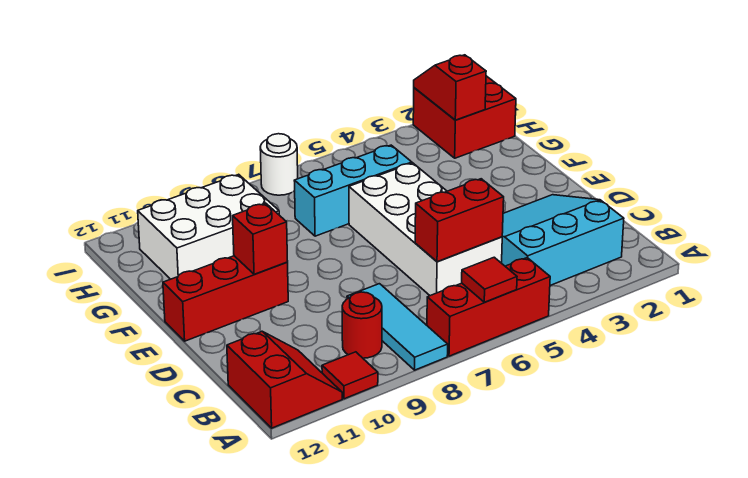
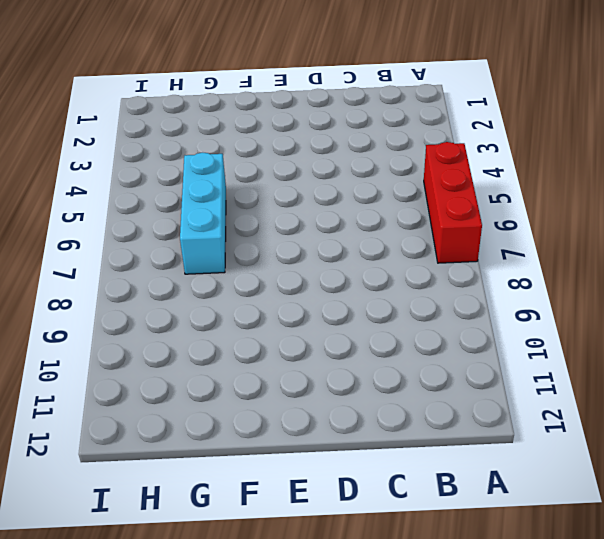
none -> cyan 1x3 tile [347,284,448,370]
none -> red 1x1 tile [322,352,378,399]
none -> red 2x2 slope [227,331,342,428]

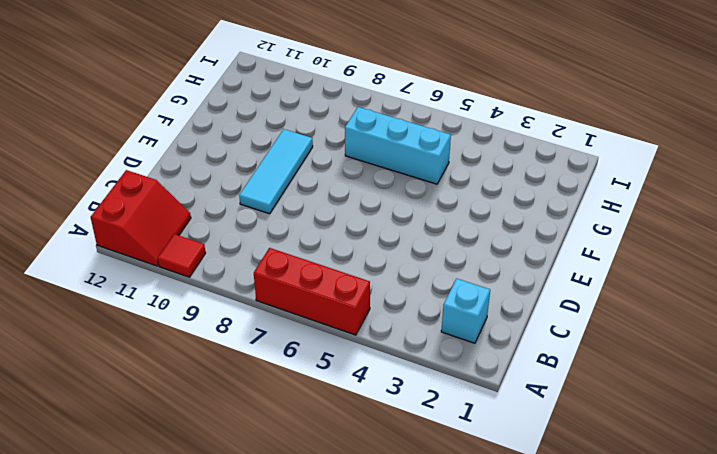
cyan 1x1 brick [441,279,490,343] -> cyan 3x3 slope [502,195,624,285]
cyan 1x3 tile [239,129,313,214] -> cyan 1x3 tile moved to [347,284,448,370]
none -> red 1x1 round brick [342,292,382,358]
none -> white 2x4 brick [349,163,502,296]
none -> red 1x3 brick [163,256,288,341]

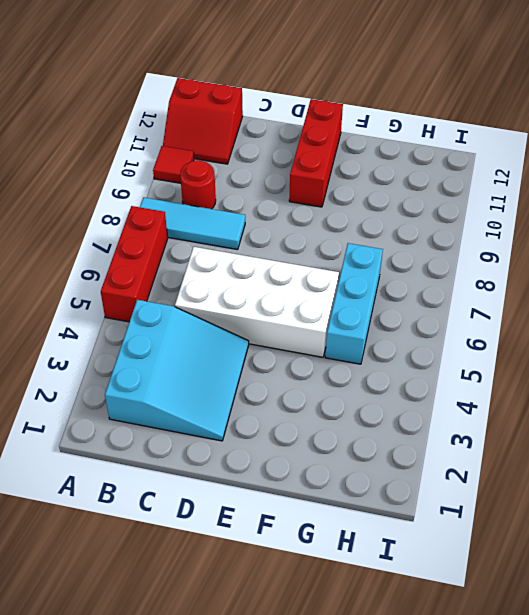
none -> white 2x3 brick [138,174,279,279]
none -> red 2x2 brick [413,76,516,158]
none -> white 1x1 round brick [260,134,298,195]

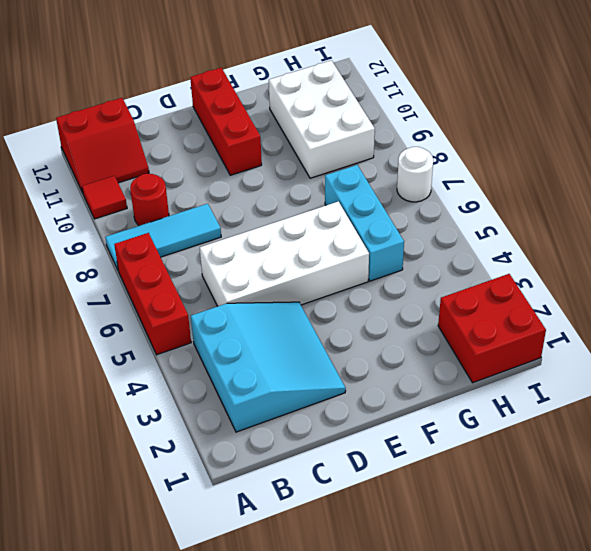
none -> red 1x1 tile [462,257,517,302]
none -> red 1x2 brick [415,179,504,262]
none -> red 1x1 brick [233,203,288,274]

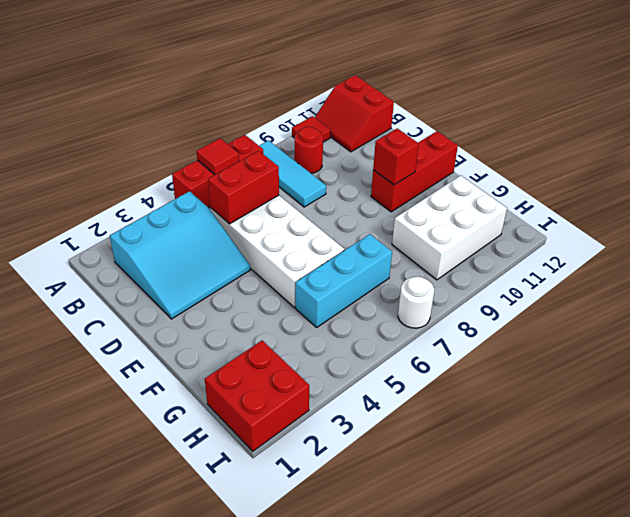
none -> red 1x2 slope [414,55,486,120]

